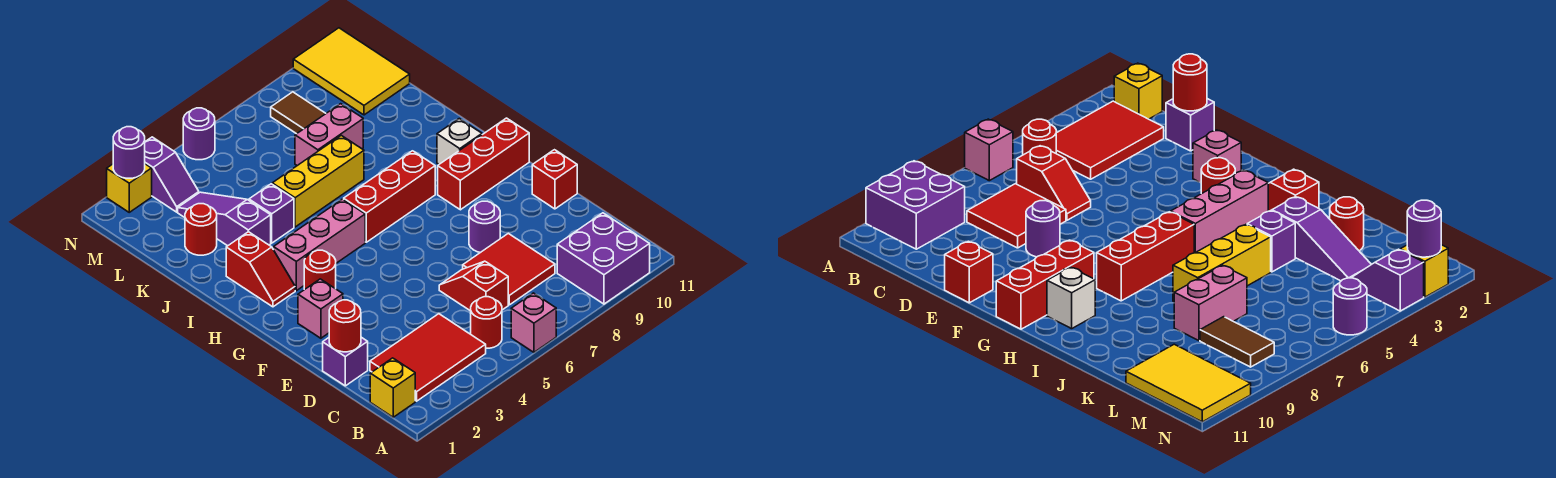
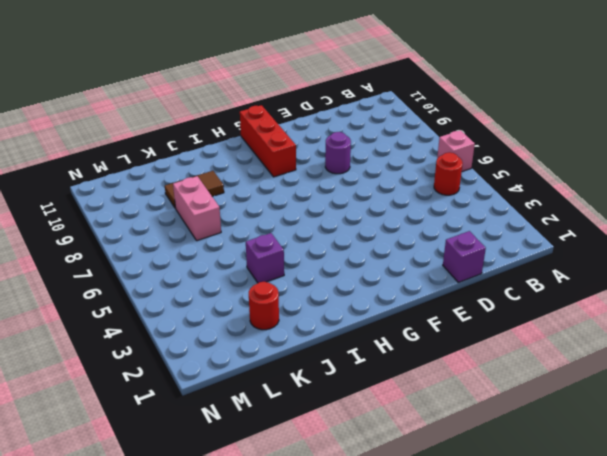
brown 1x2 tile [165,171,224,207] -> brown 1x2 tile moved to [271,92,326,134]
none -> purple 2x2 brick [557,213,650,304]
none -> yellow 1x1 brick [370,358,415,417]
none -> red 2x3 tile [370,314,486,401]

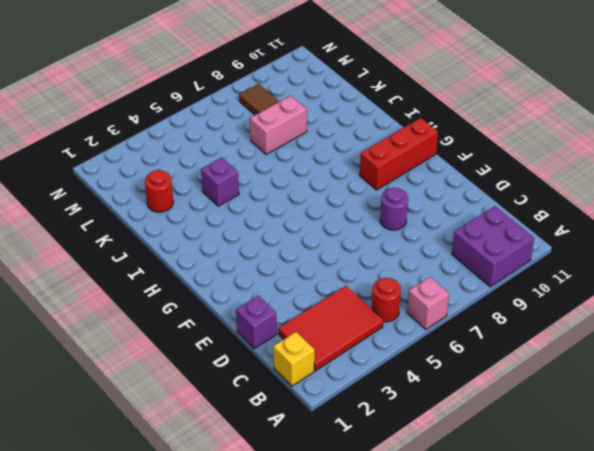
none -> red 1x2 slope [439,261,508,311]
none -> red 2x2 tile [463,233,555,305]
none -> red 1x1 brick [532,150,577,209]

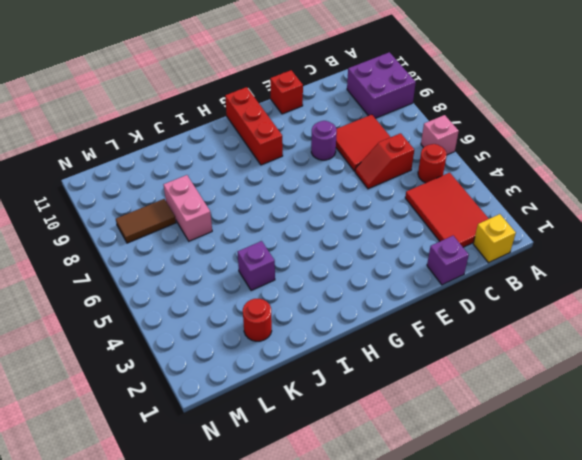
none -> pink 1x1 brick [298,279,343,338]
none -> red 1x1 round brick [304,250,336,290]
none -> red 1x2 slope [226,232,295,307]

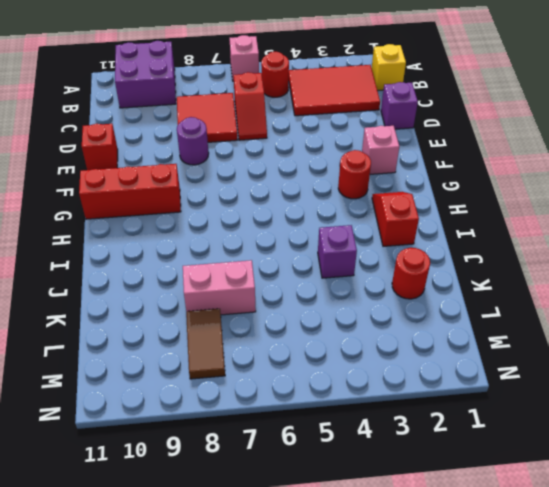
none -> pink 1x3 brick [274,199,365,291]
none -> red 1x3 brick [344,151,435,242]
none -> white 1x1 brick [437,119,482,164]

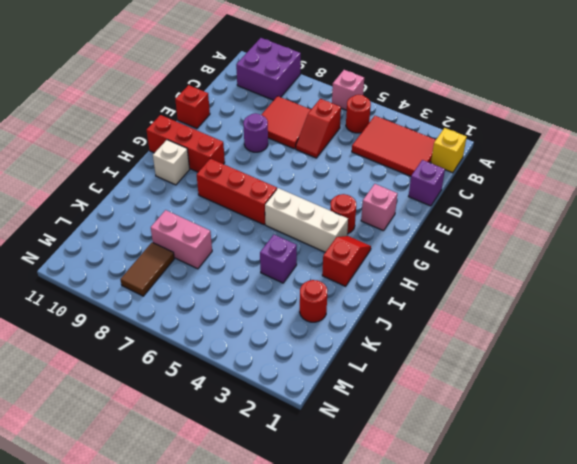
white 1x3 brick [265,188,348,252] -> pink 1x3 brick [274,199,365,291]
none -> purple 1x3 slope [178,192,271,246]
none -> yellow 1x3 brick [272,135,364,227]
none -> yellow 2x3 tile [293,28,410,115]

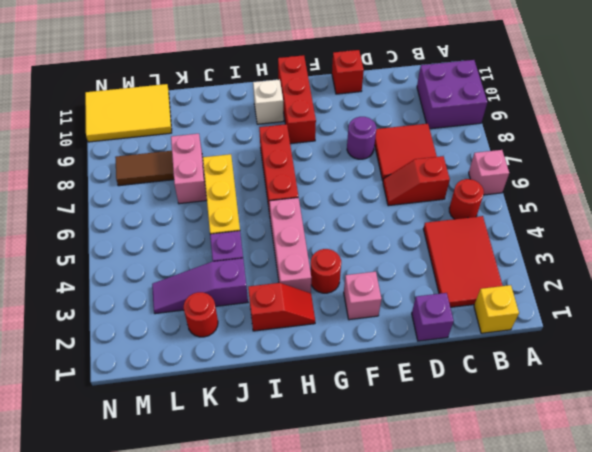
none -> purple 1x2 slope [145,137,199,212]
none -> yellow 1x1 brick [107,164,152,212]
none -> purple 1x1 round brick [183,108,215,160]

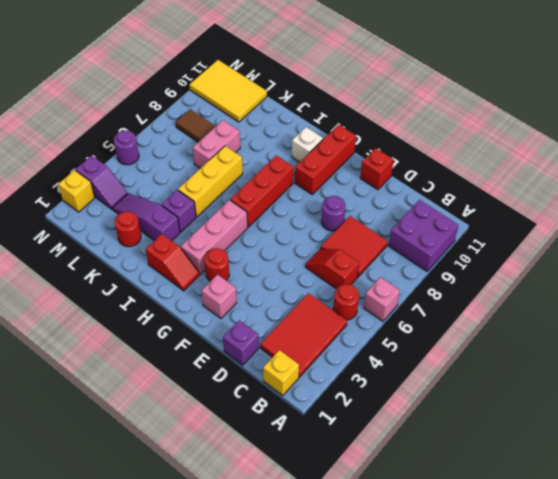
none -> red 1x1 round brick [329,300,361,352]
none -> purple 1x1 round brick [113,127,145,178]

